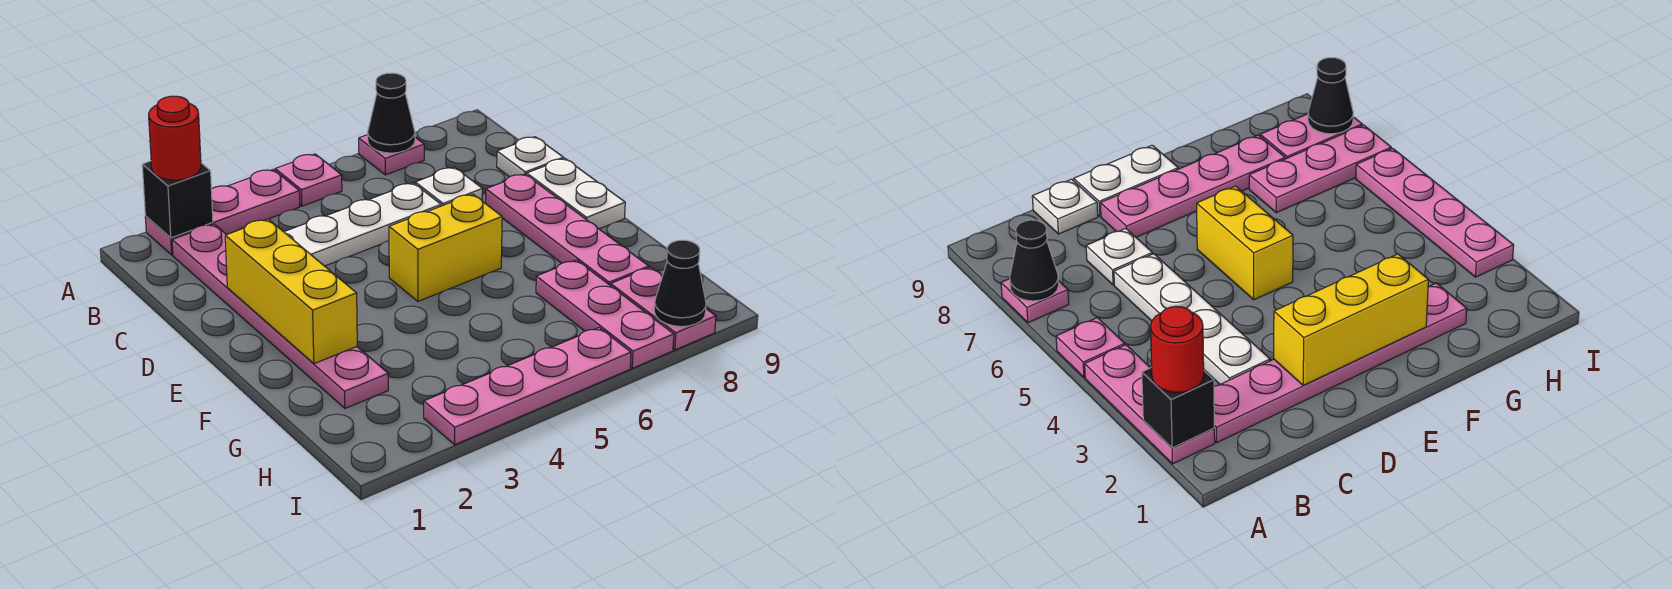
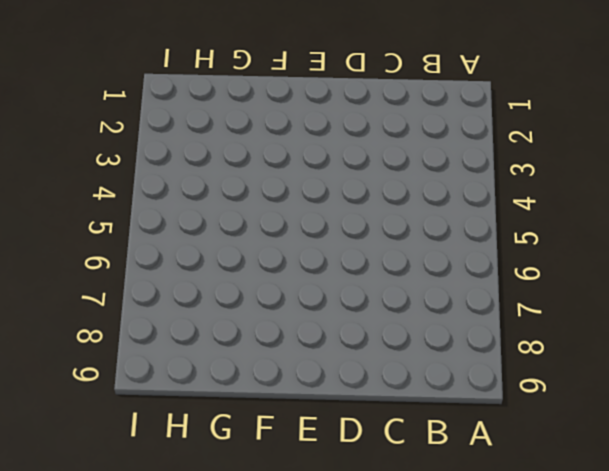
none -> pink 1x3 plate [145,169,300,255]
none -> pink 1x1 plate [275,154,342,206]
none -> pink 1x1 plate [359,135,424,175]

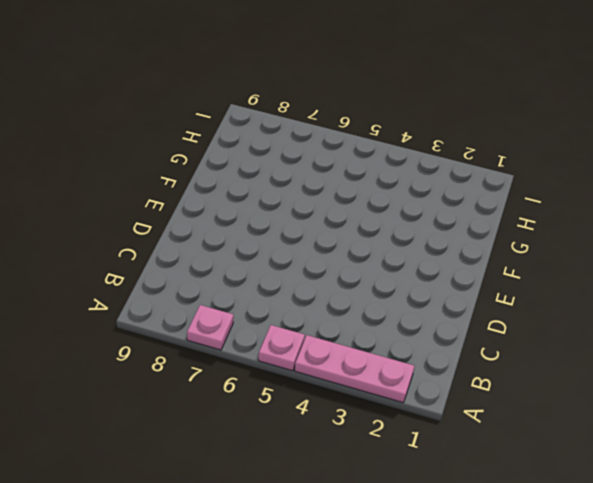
none -> pink 1x6 plate [172,224,388,408]
none -> white 1x4 plate [284,183,441,266]
none -> white 1x1 plate [415,167,483,206]

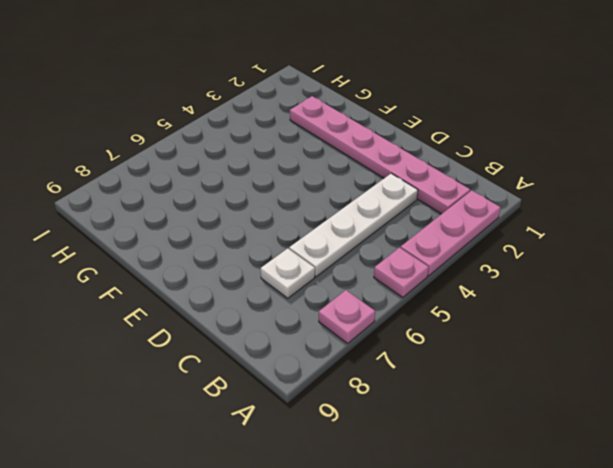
none -> white 1x1 plate [497,137,564,177]
none -> pink 1x4 plate [486,174,649,286]
none -> white 1x2 plate [527,159,625,229]

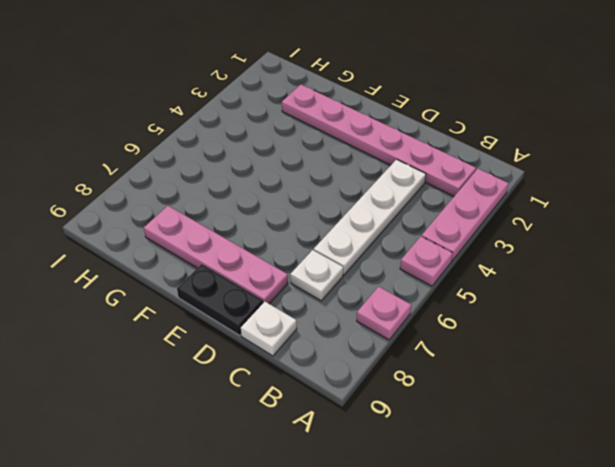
black 1x2 plate [177,264,263,336] -> white 1x2 plate [527,159,625,229]
none -> yellow 1x2 brick [389,194,502,301]
none -> pink 1x3 plate [536,260,674,368]
none -> pink 1x2 plate [611,267,716,350]

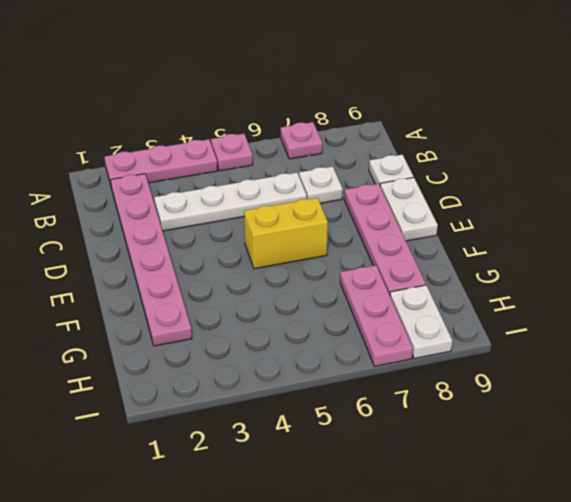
white 1x2 plate [390,285,452,359] -> pink 1x2 plate [611,267,716,350]
none -> pink 1x4 plate [424,328,631,445]
none -> black 1x1 brick [142,161,213,238]
none -> black 1x1 cone [368,73,415,153]

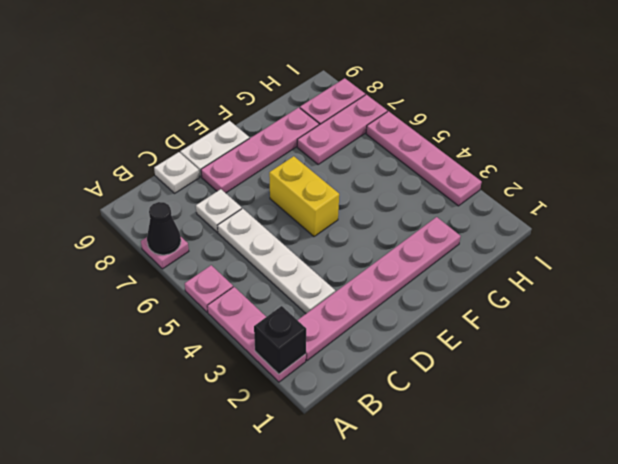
none -> yellow 1x3 brick [225,219,357,364]
none -> black 1x1 cone [654,240,706,327]
none -> red 1x1 round brick [149,96,201,180]

